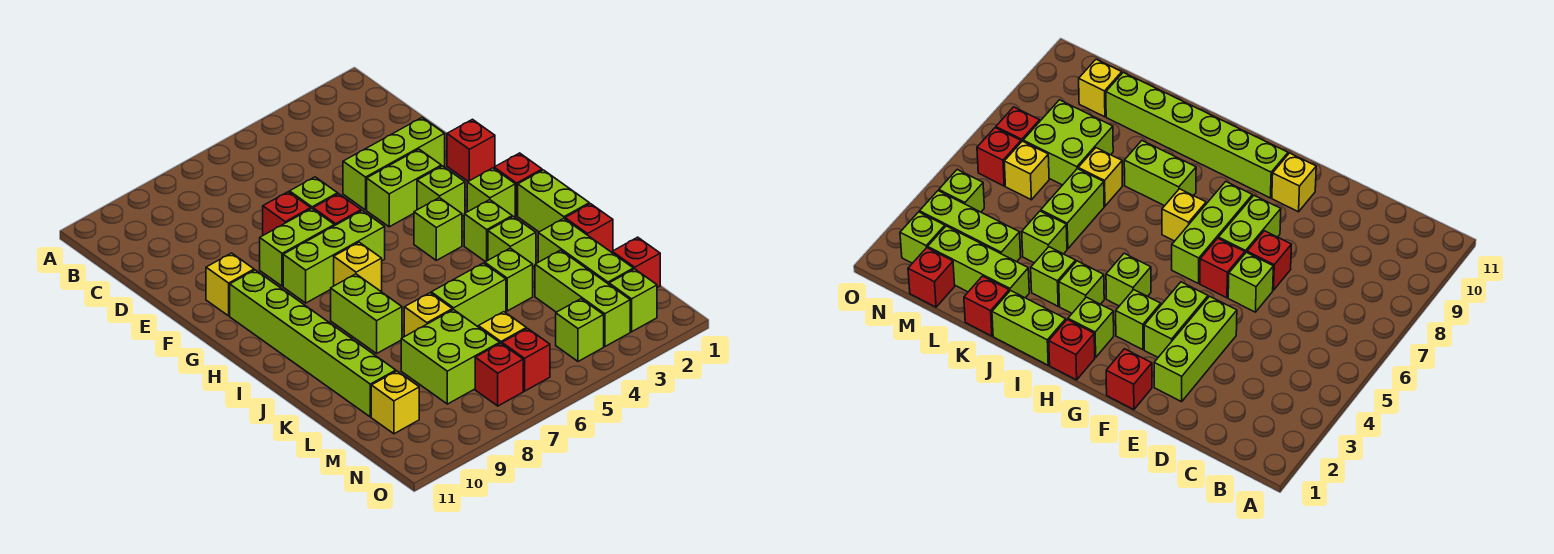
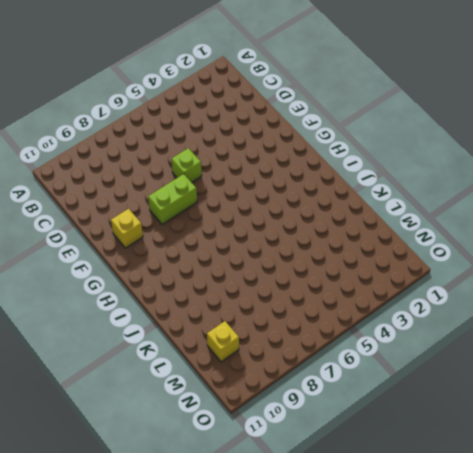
none -> lime 1x3 brick [343,118,445,210]
none -> red 1x1 brick [263,192,311,235]
none -> red 1x1 brick [447,119,495,181]
none -> lime 1x2 brick [367,149,441,227]

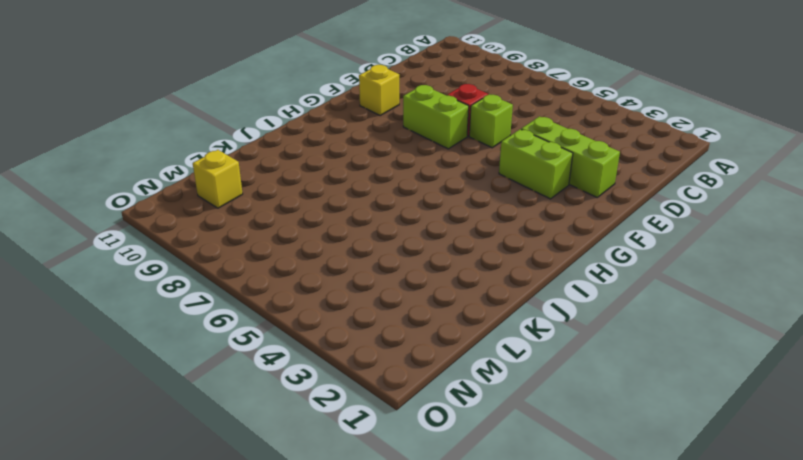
none -> red 1x1 brick [447,119,495,181]
none -> red 1x1 brick [313,194,361,226]
none -> lime 1x1 brick [417,166,465,216]
none -> lime 1x3 brick [283,211,385,303]

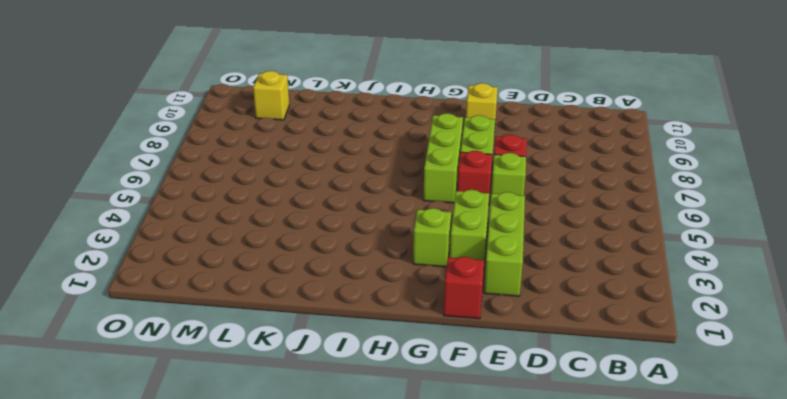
none -> lime 1x6 brick [230,270,396,417]
none -> red 1x1 brick [494,153,542,216]
none -> lime 1x1 brick [467,168,515,217]
none -> lime 1x1 brick [414,198,462,260]

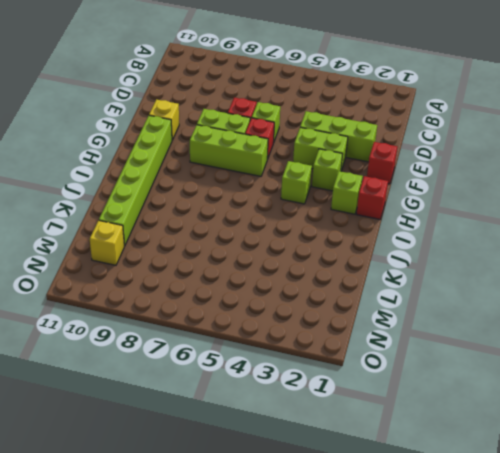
none -> yellow 1x1 brick [334,242,382,291]
none -> lime 1x2 brick [518,170,589,232]
none -> lime 1x1 brick [464,200,512,262]
none -> lime 1x2 brick [331,274,402,353]

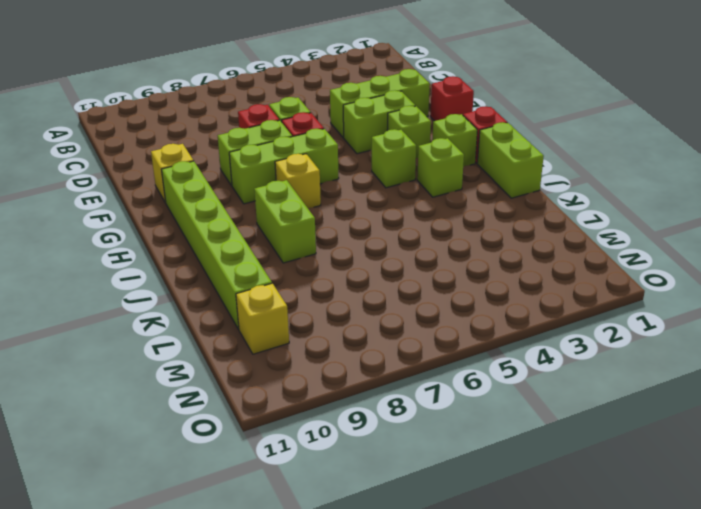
none -> lime 1x1 brick [488,216,536,267]
none -> red 1x1 brick [565,204,613,252]
none -> lime 1x3 brick [538,219,633,284]
none -> lime 1x1 brick [485,248,533,311]

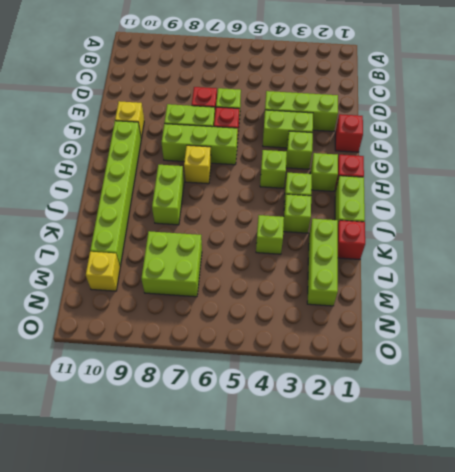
none -> lime 1x2 brick [431,263,506,327]
none -> yellow 1x1 brick [404,293,452,337]
none -> lime 1x3 brick [535,250,630,347]
none -> red 1x1 brick [612,237,660,288]

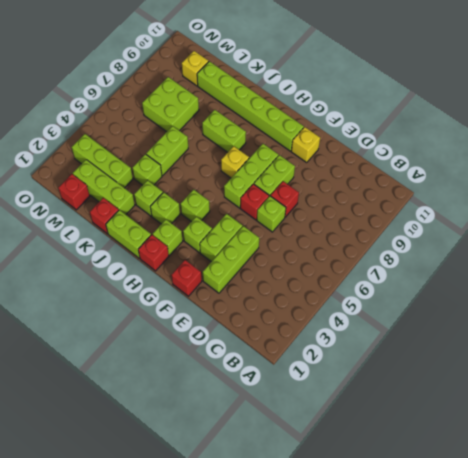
none -> yellow 1x1 brick [404,293,452,337]
none -> yellow 1x1 brick [478,312,526,344]
none -> lime 1x1 brick [609,269,657,332]
none -> lime 1x1 brick [556,299,604,361]

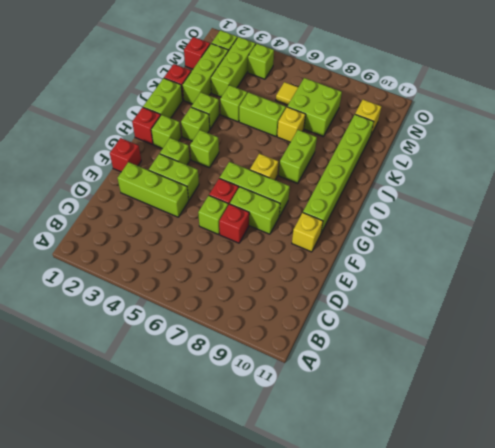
yellow 1x1 tile [276,82,298,105] -> yellow 1x1 brick [478,312,526,344]
none -> red 1x1 brick [502,328,550,391]
none -> red 1x1 brick [475,343,523,406]

